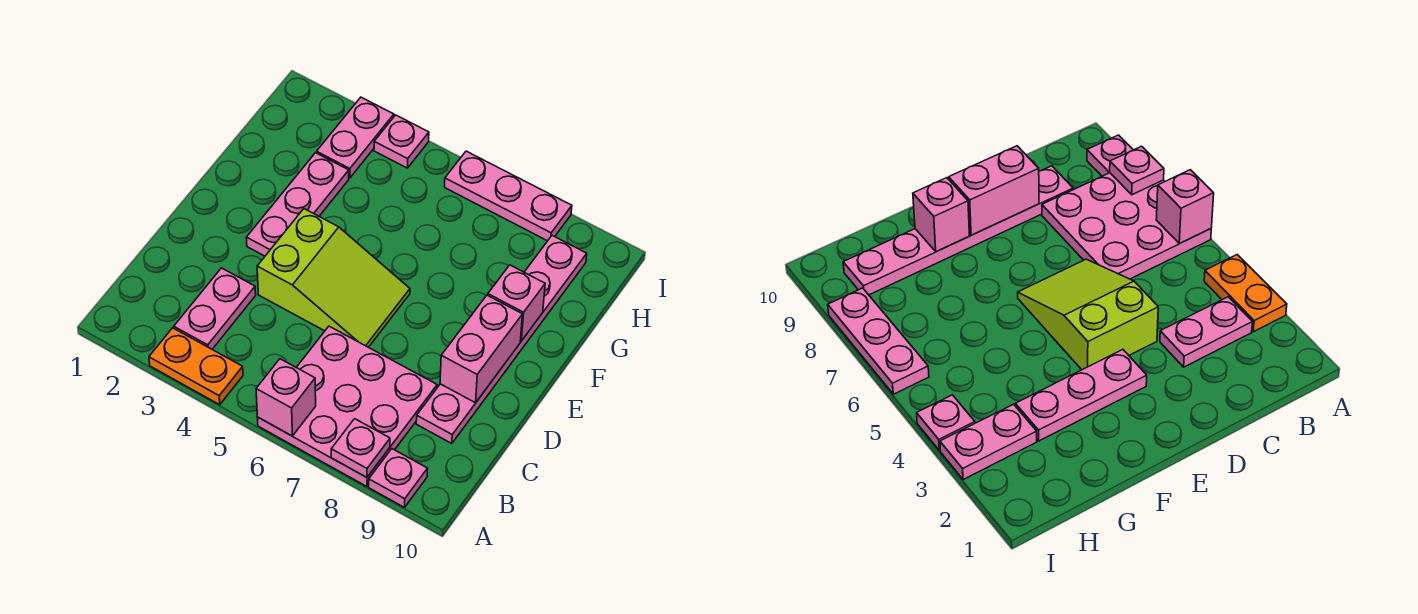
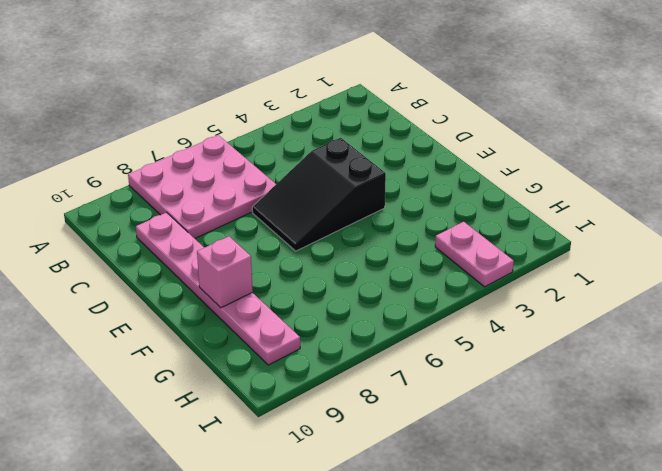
black 2x3 slope [252,138,386,251] -> lime 2x3 slope [257,209,410,347]
none -> orange 1x2 plate [149,328,243,405]
none -> pink 1x1 plate [369,449,428,507]
none -> pink 1x2 plate [174,268,256,349]

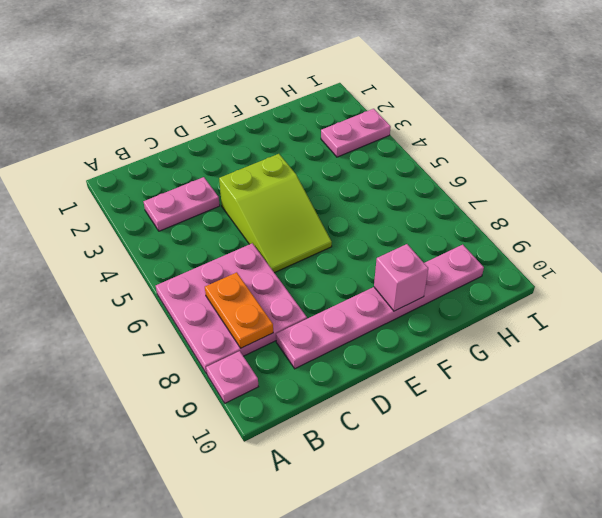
orange 1x2 plate [205,272,273,348] -> orange 1x2 plate moved to [149,328,243,405]
none -> pink 1x3 plate [246,153,349,256]
none -> pink 1x1 plate [374,115,429,168]
none -> pink 1x3 plate [445,151,572,241]

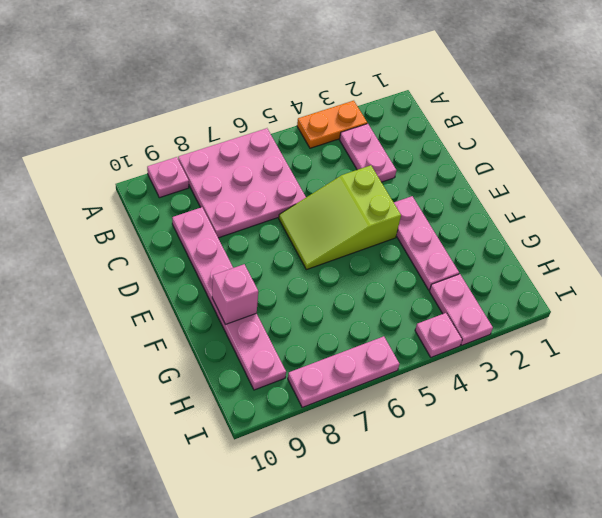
none -> pink 1x1 brick [256,359,316,436]
none -> pink 1x1 plate [331,419,390,477]
none -> pink 1x2 brick [440,295,522,403]

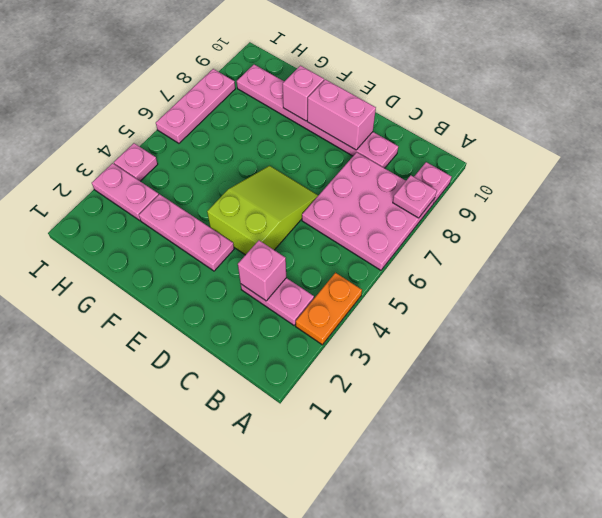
pink 1x1 brick [238,240,286,301] -> pink 1x1 brick moved to [256,359,316,436]

